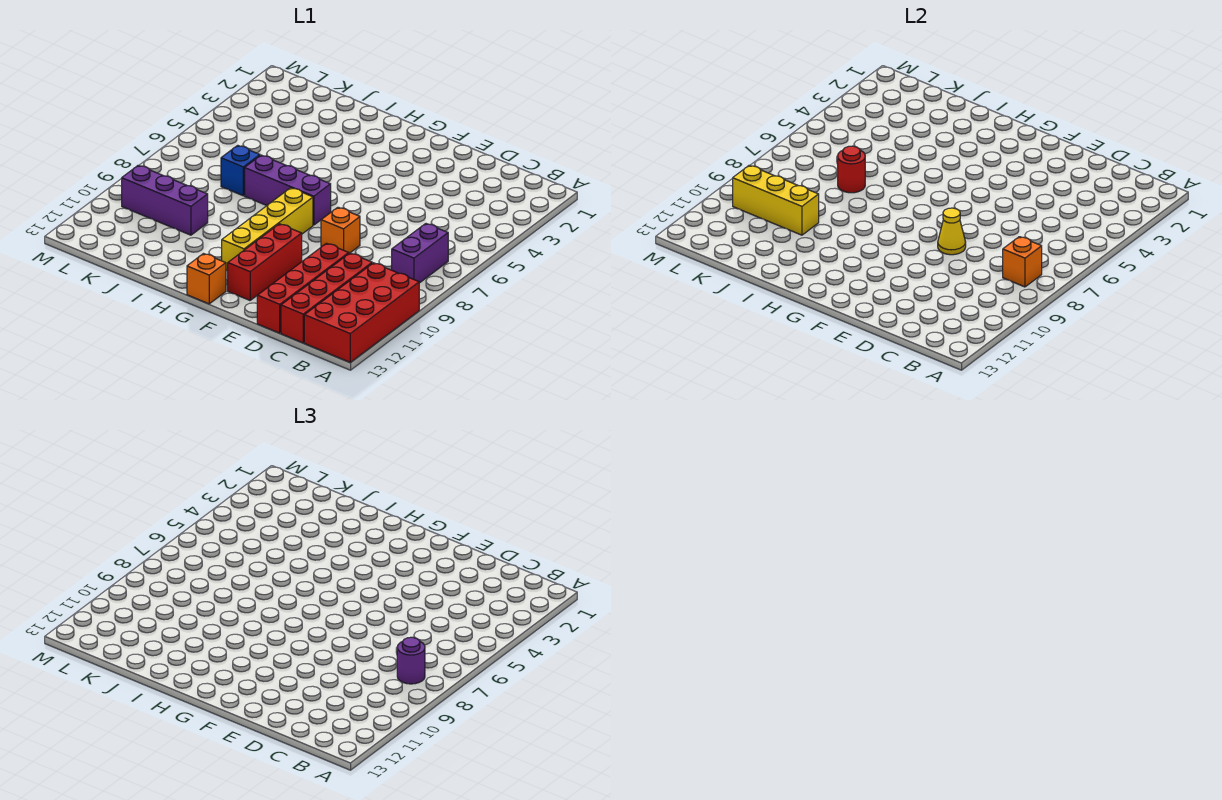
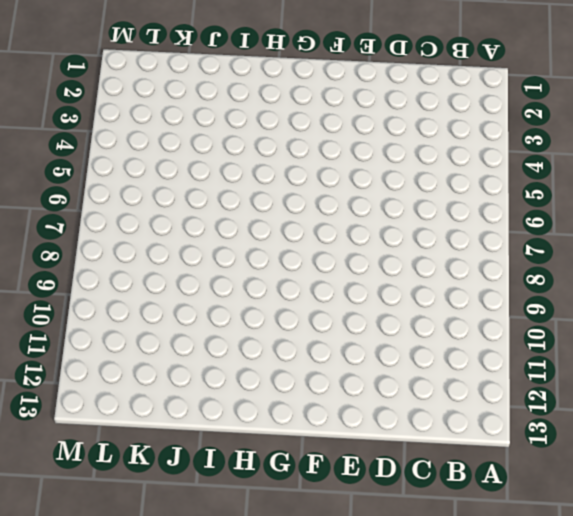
none -> red 2x4 brick [304,263,419,362]
none -> purple 1x2 brick [392,224,448,283]
none -> red 1x4 brick [281,253,372,343]

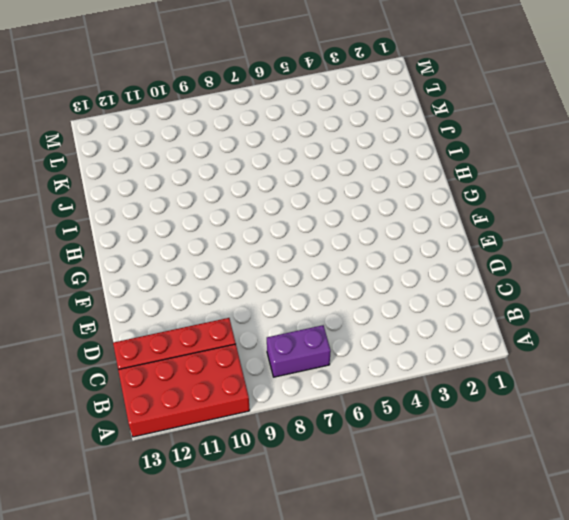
none -> red 1x4 brick [257,243,349,333]
none -> orange 1x1 brick [321,207,360,253]
none -> red 1x3 brick [228,224,302,300]

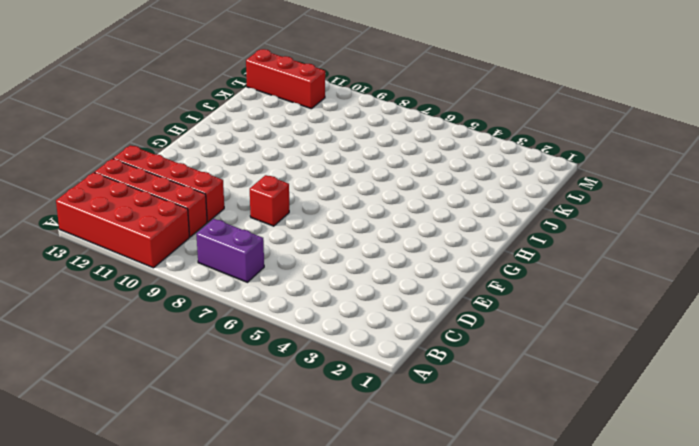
red 1x1 brick [250,175,289,226] -> orange 1x1 brick [321,207,360,253]
red 1x3 brick [246,49,325,109] -> red 1x3 brick moved to [228,224,302,300]
none -> purple 1x3 brick [245,155,331,225]
none -> yellow 1x4 brick [222,188,313,271]
none -> orange 1x1 brick [187,254,226,304]

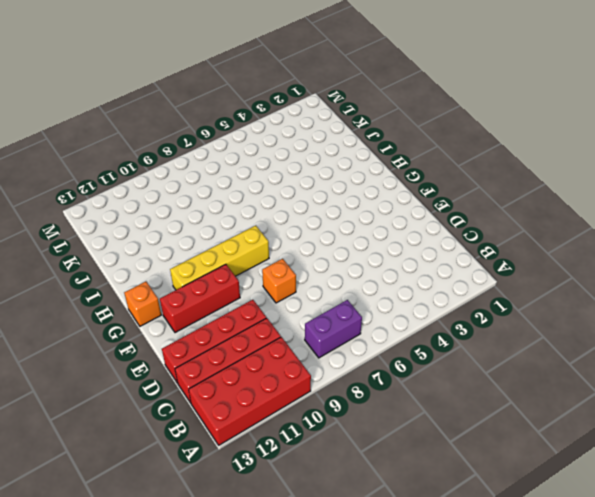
none -> purple 1x3 brick [245,155,331,225]
none -> blue 1x1 brick [221,145,260,196]
none -> purple 1x3 brick [122,165,208,235]

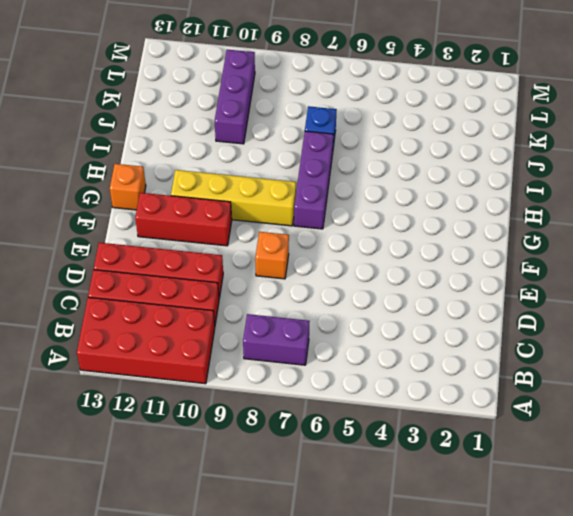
none -> orange 1x1 brick [1003,237,1042,287]
none -> yellow 1x1 cone [938,208,966,255]
none -> red 1x1 round brick [838,146,865,193]

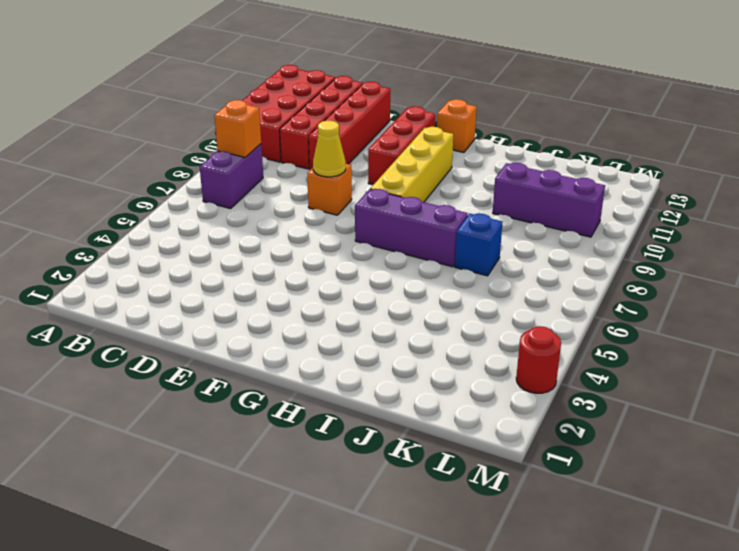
red 1x1 round brick [516,326,561,393] -> red 1x1 round brick moved to [838,146,865,193]
none -> yellow 1x3 brick [733,165,819,235]
none -> purple 1x1 round brick [397,637,425,684]

